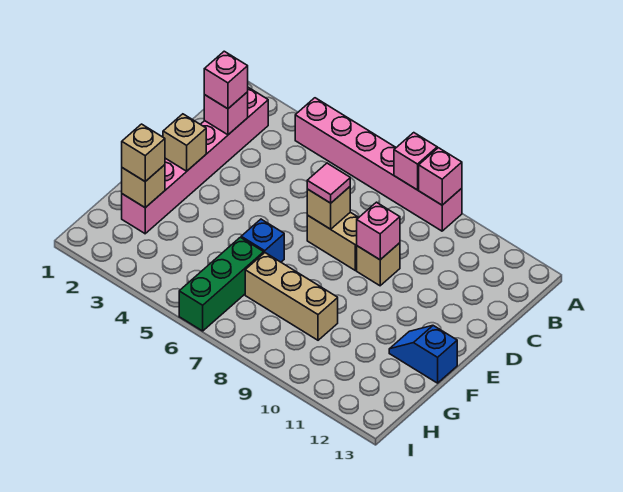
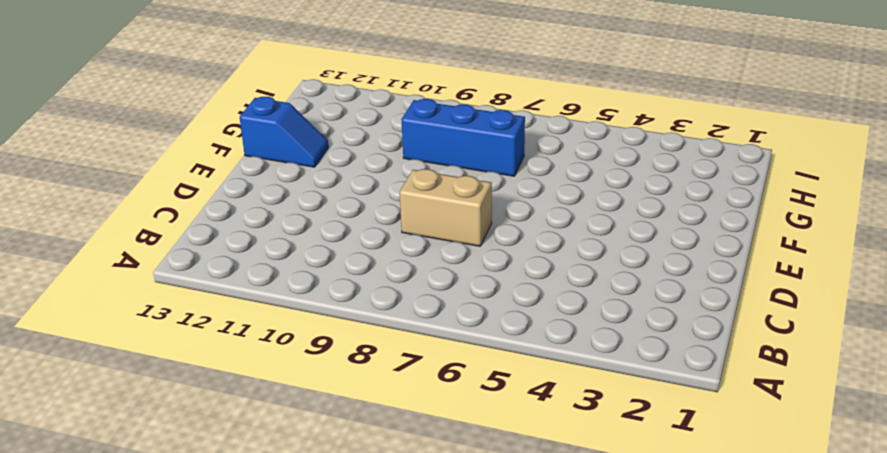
blue 1x3 brick [402,99,525,176] -> tan 1x3 brick [245,253,338,340]
none -> pink 1x6 brick [295,98,462,231]
none -> pink 1x6 brick [122,87,268,234]
none -> tan 1x1 brick [357,243,400,286]

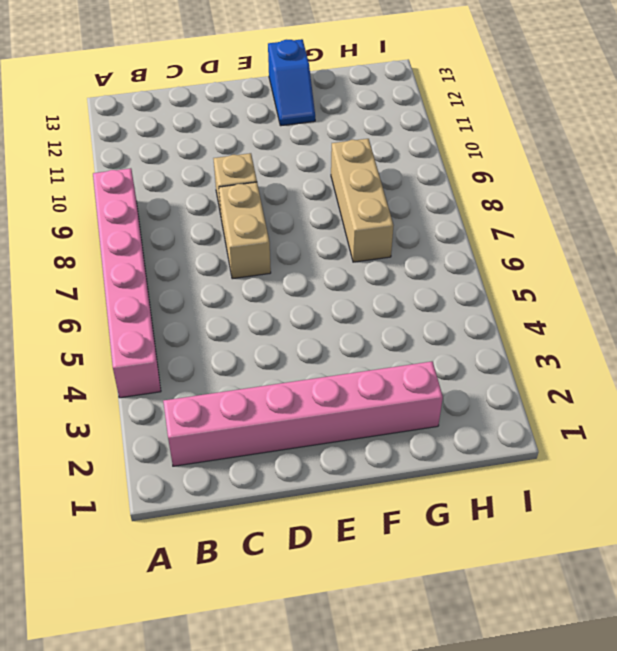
none -> blue 1x1 brick [241,219,284,262]
none -> green 1x3 brick [179,237,264,331]
none -> pink 1x1 brick [394,133,437,190]

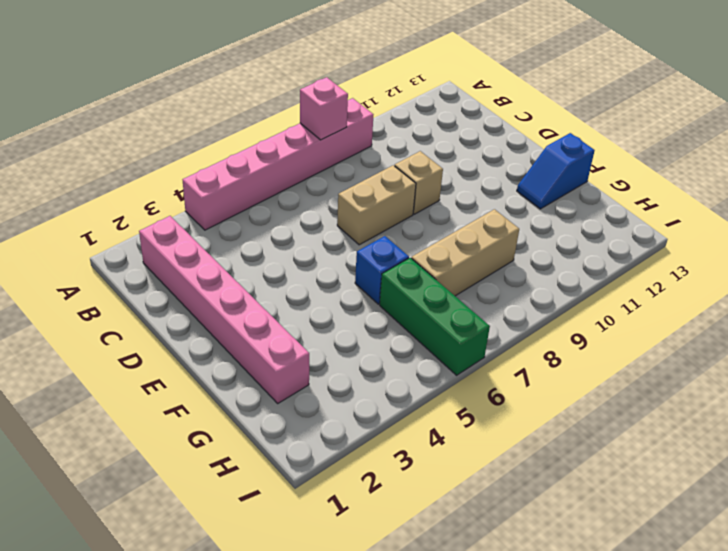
none -> pink 1x1 brick [419,148,462,205]
none -> pink 1x1 brick [204,92,248,135]
none -> tan 1x1 brick [307,187,350,229]

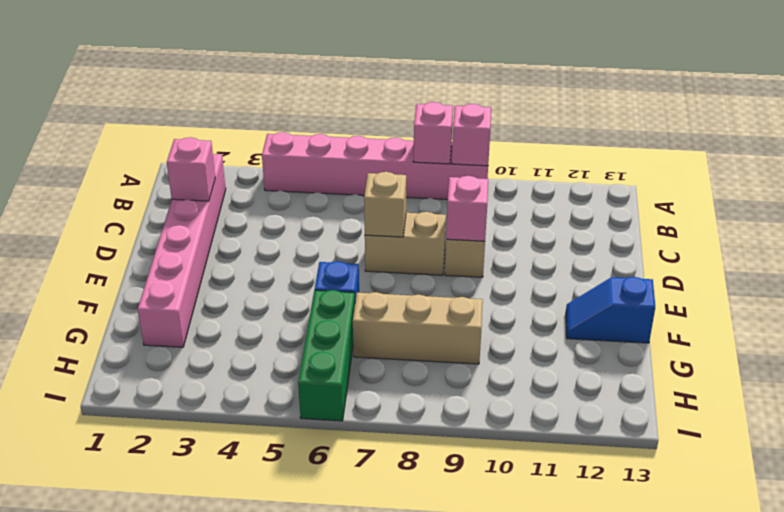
none -> tan 1x1 brick [163,114,206,171]
none -> tan 1x1 brick [122,165,165,208]
none -> pink 1x1 brick [204,51,248,109]

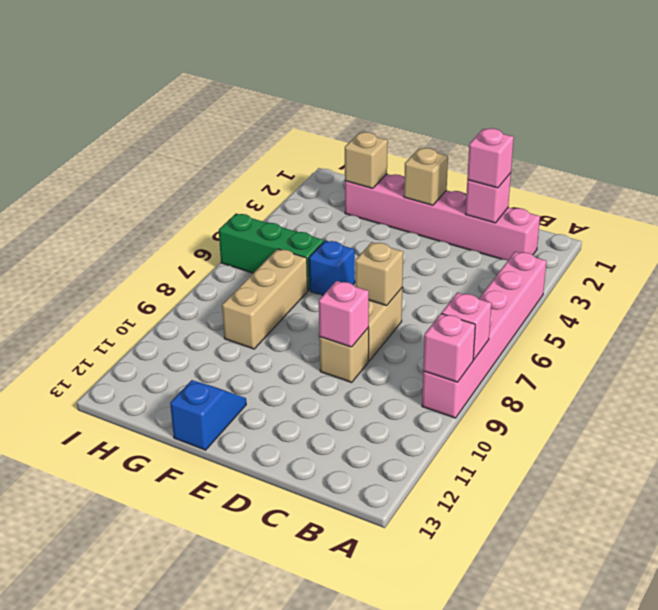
none -> pink 1x1 tile [307,163,350,203]
none -> tan 1x1 brick [122,124,165,181]

